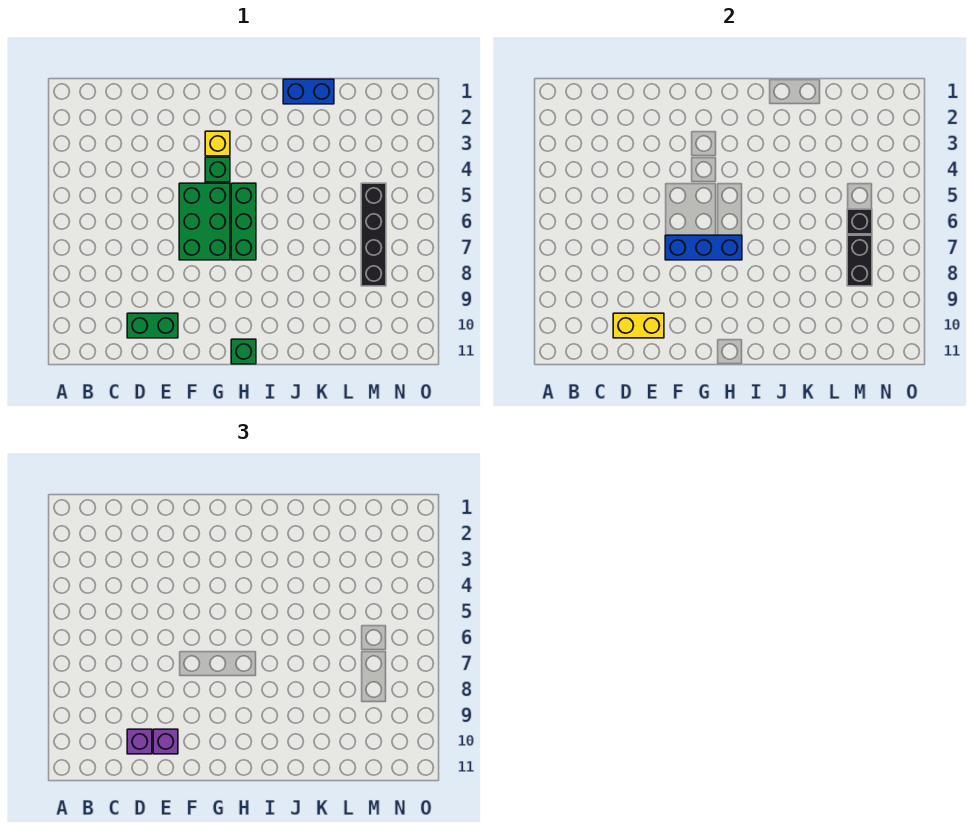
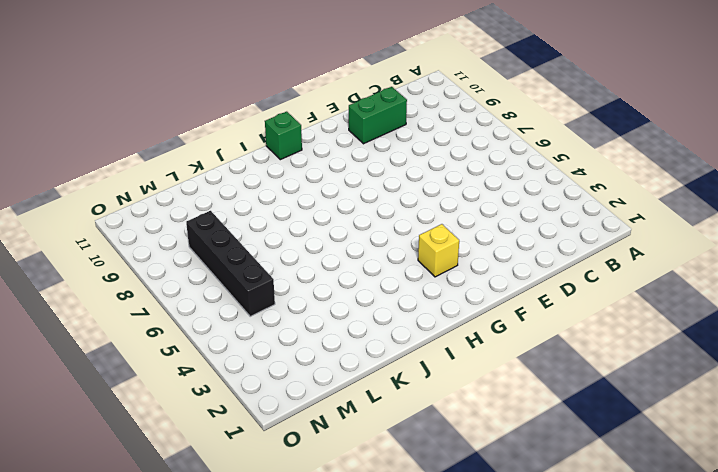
none -> green 2x3 brick [179,183,230,260]
none -> green 1x1 brick [205,157,230,182]
none -> green 1x3 brick [231,183,256,260]

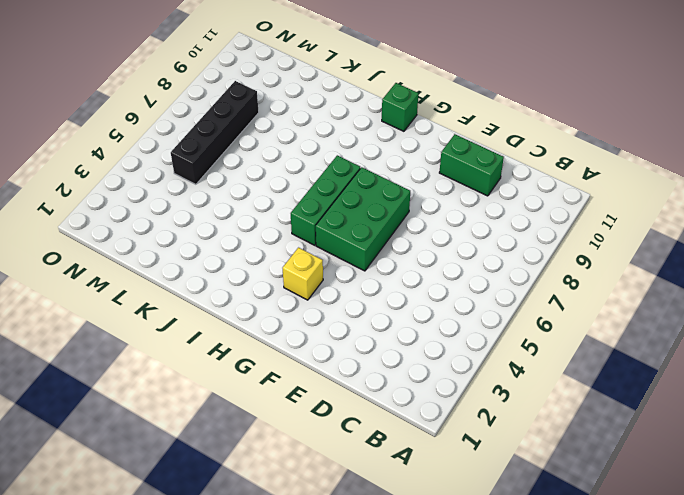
none -> green 1x1 brick [205,157,230,182]
none -> blue 1x2 brick [283,79,334,104]
none -> yellow 1x2 brick [613,313,664,338]

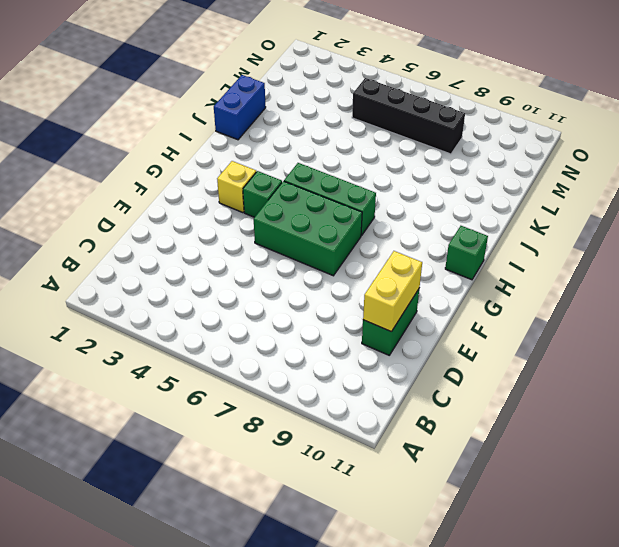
none -> blue 1x3 brick [665,235,742,260]
none -> black 1x1 brick [847,209,872,234]
none -> black 1x2 brick [847,235,872,286]

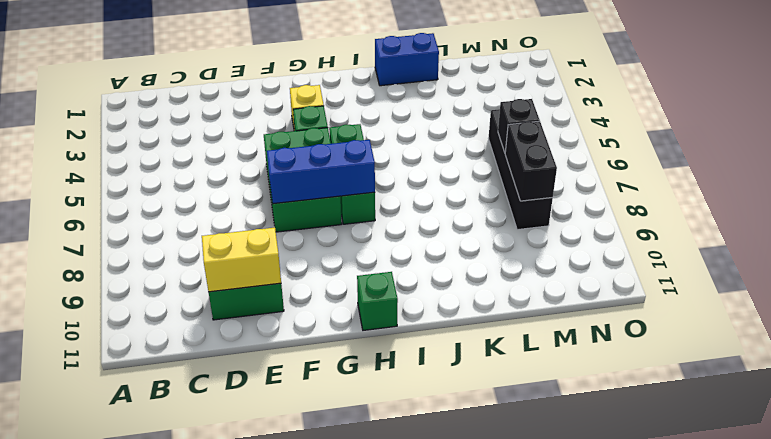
none -> purple 1x1 brick [127,729,152,754]
none -> purple 1x1 brick [153,729,178,754]

